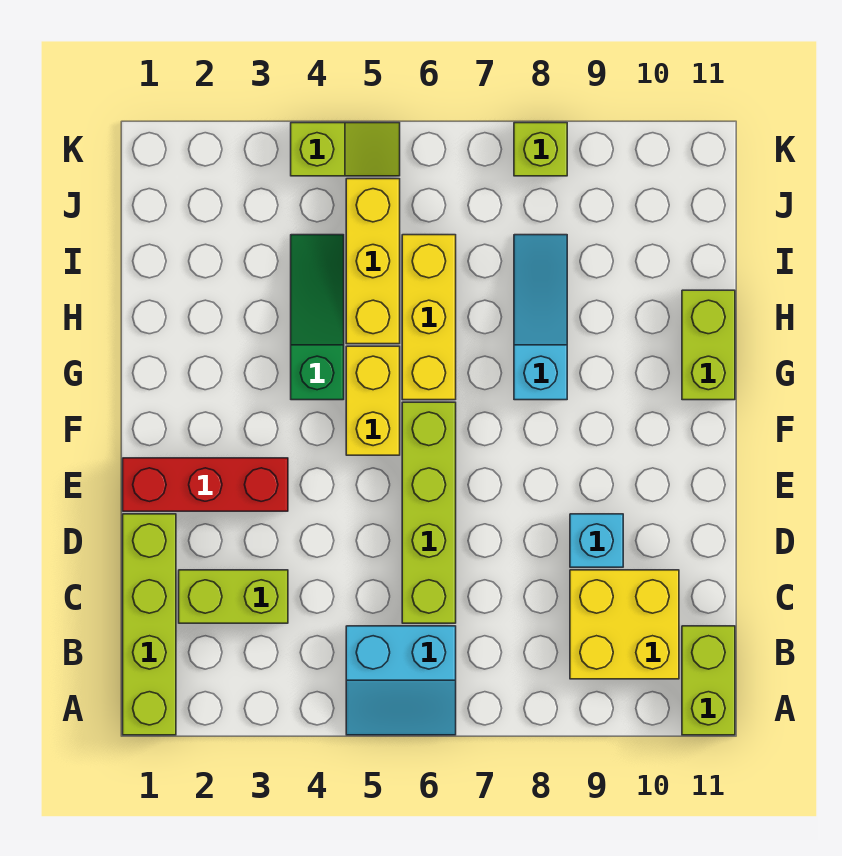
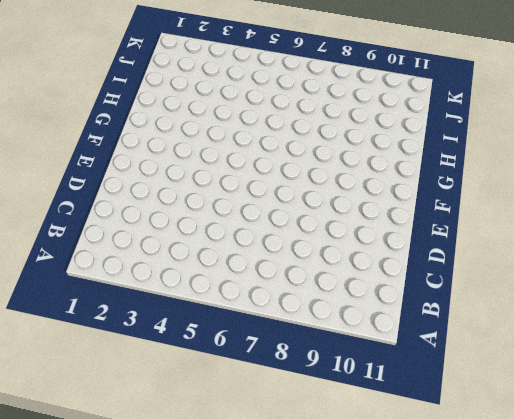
none -> lime 1x4 brick [123,514,176,735]
none -> cyan 2x2 slope [346,626,456,735]
none -> lime 1x2 brick [682,626,735,735]

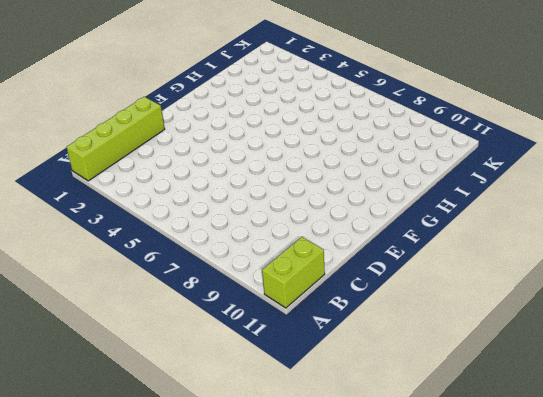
none -> cyan 2x2 slope [346,626,456,735]
none -> yellow 2x2 brick [570,570,679,679]
none -> lime 1x2 brick [179,570,288,623]

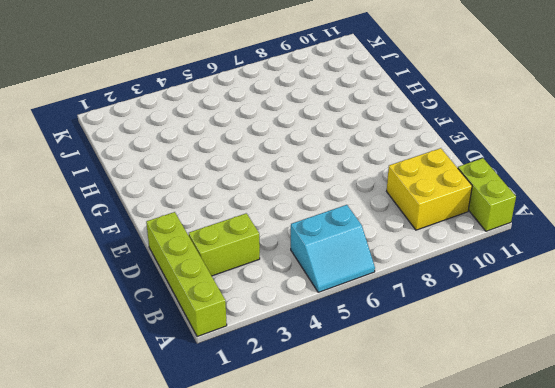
none -> lime 1x4 brick [402,402,456,623]
none -> cyan 1x1 brick [570,514,623,567]
none -> red 1x3 brick [123,458,288,511]

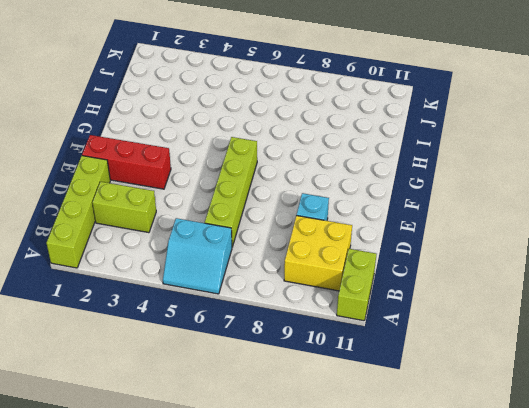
none -> yellow 1x2 brick [346,346,400,455]
none -> green 1x3 slope [291,235,344,400]
none -> yellow 1x3 brick [402,235,456,400]

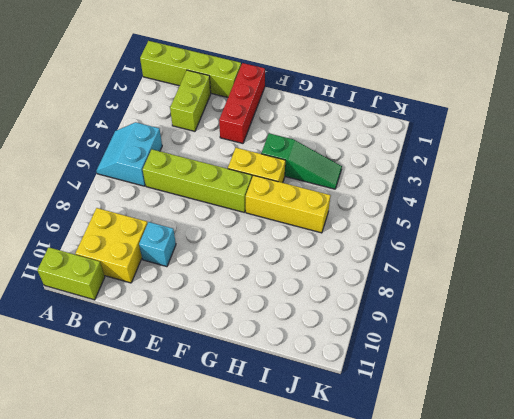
none -> cyan 1x3 slope [514,235,567,400]
none -> lime 1x2 brick [682,290,735,400]
none -> yellow 1x3 brick [346,179,400,344]

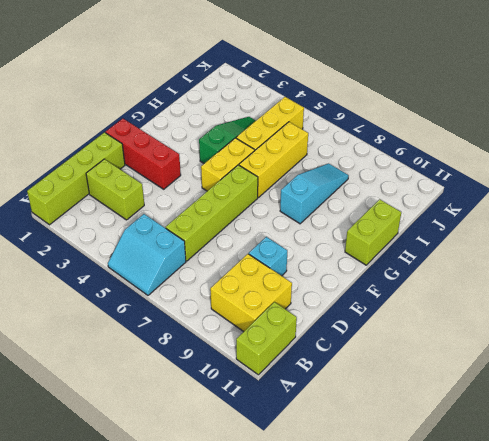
none -> lime 1x2 slope [291,123,400,176]
none -> lime 1x1 brick [514,123,567,176]

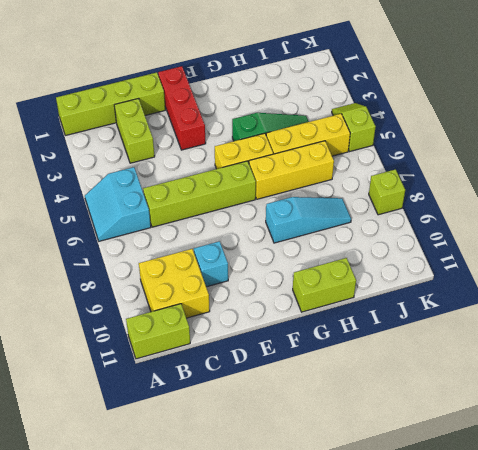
lime 1x2 slope [332,103,376,152] -> lime 1x2 slope turned to [291,123,400,176]

